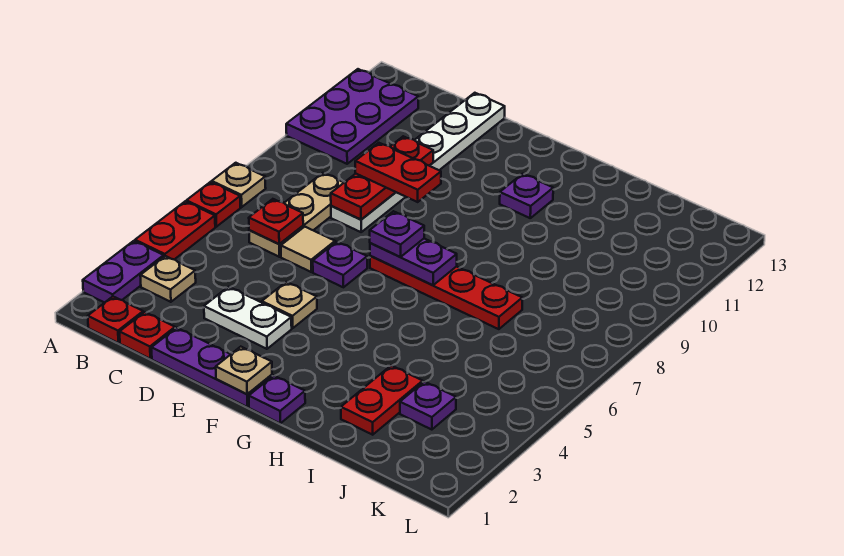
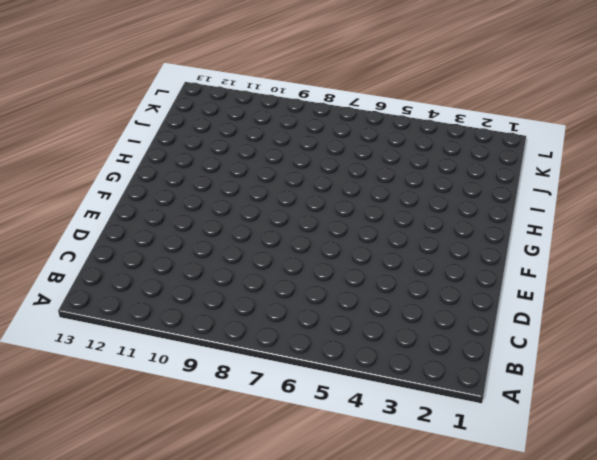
none -> purple 1x2 plate [83,241,164,303]
none -> red 1x2 plate [135,201,215,260]
none -> red 1x1 plate [186,182,241,227]

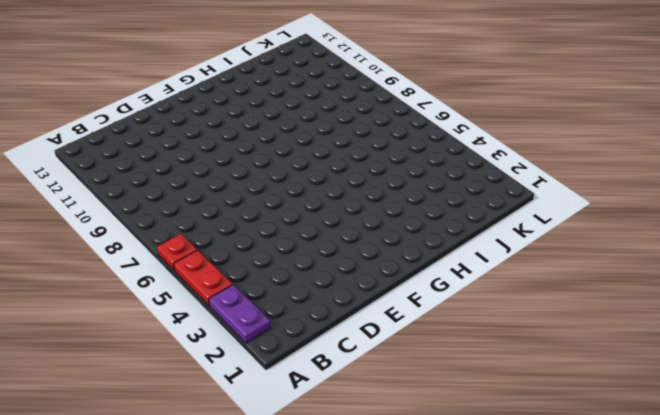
none -> tan 1x1 plate [212,163,266,207]
none -> purple 2x3 plate [286,69,418,164]
none -> red 1x1 plate [88,297,143,343]

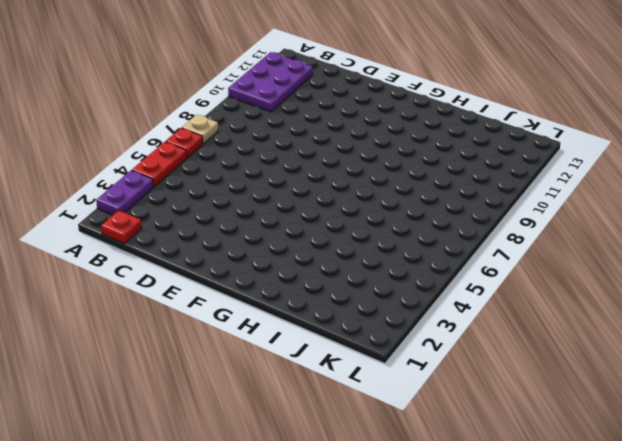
none -> tan 1x1 plate [140,256,196,302]
none -> red 1x1 plate [120,312,175,359]
none -> tan 1x3 plate [249,173,344,257]

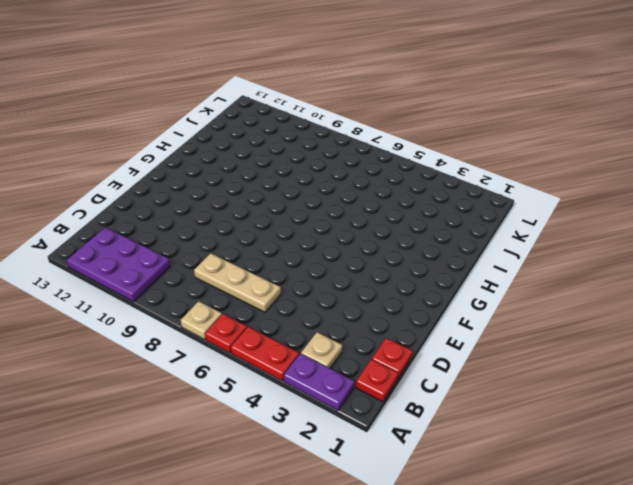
none -> purple 1x3 plate [152,328,272,407]
none -> white 1x2 plate [204,287,292,349]
none -> tan 1x1 tile [281,227,335,272]

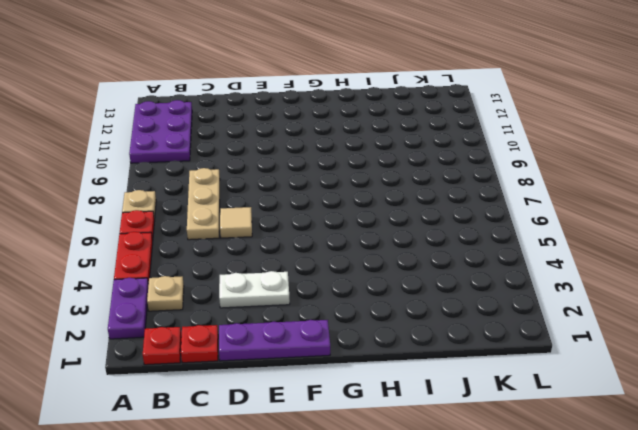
none -> white 1x6 plate [331,93,505,232]
none -> tan 1x1 plate [262,282,317,328]
none -> purple 1x1 plate [313,242,367,287]

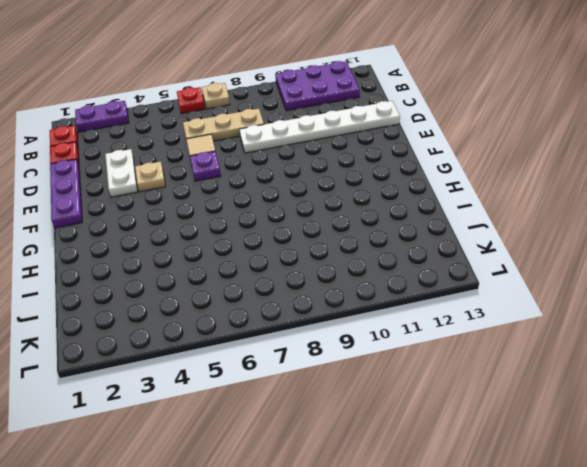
none -> red 1x2 plate [135,201,215,260]
none -> tan 1x1 plate [140,256,196,302]
none -> red 1x4 plate [370,256,522,329]

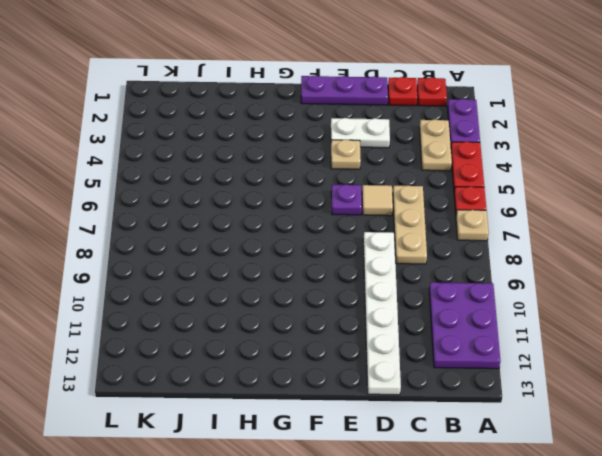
tan 1x2 plate [419,119,452,171] -> tan 1x1 plate [140,256,196,302]
none -> red 1x4 plate [370,256,522,329]
none -> purple 1x1 plate [249,376,305,423]
none -> purple 1x1 plate [500,174,553,218]

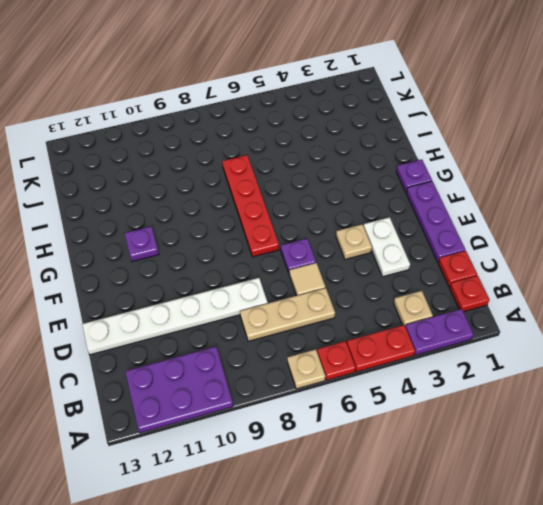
none -> red 1x2 plate [341,366,423,435]
none -> purple 1x1 plate [400,382,456,430]
none -> red 1x1 plate [249,199,303,244]

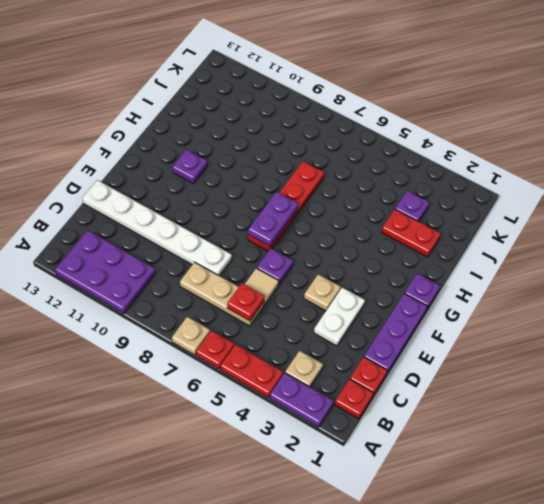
none -> red 1x3 plate [331,136,433,220]
none -> tan 1x1 plate [216,347,272,394]
none -> red 1x2 plate [355,143,441,202]

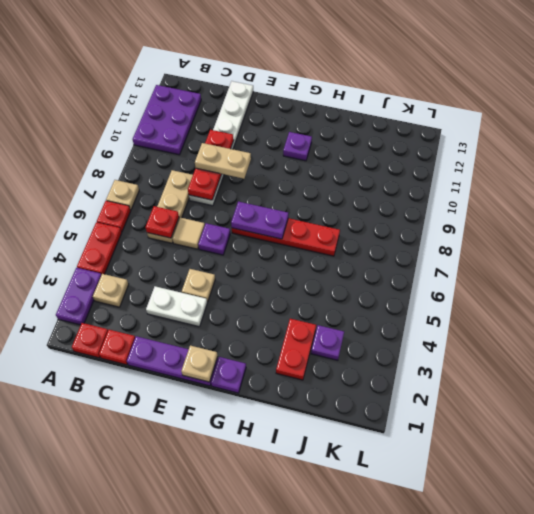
tan 1x2 plate [195,143,251,179] -> red 1x2 plate [355,143,441,202]
none -> purple 1x1 plate [370,211,424,257]

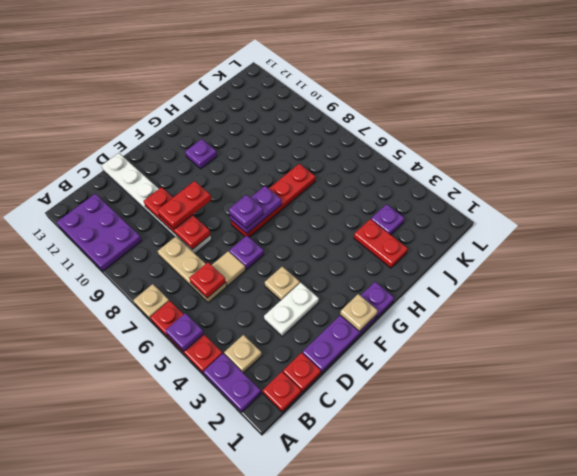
purple 1x1 plate [166,313,204,351] -> none

